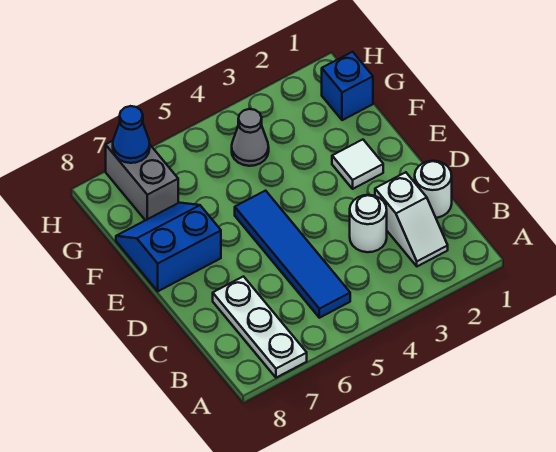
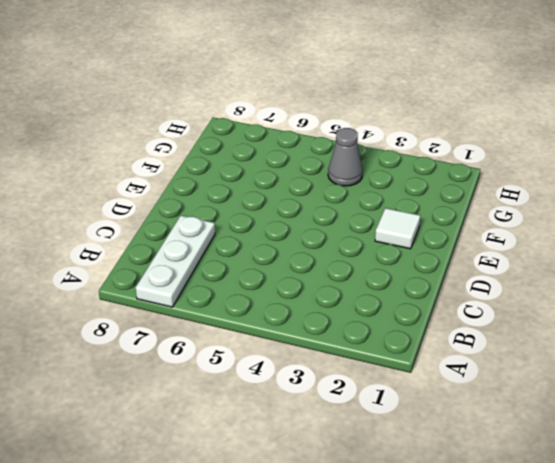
none -> white 1x2 slope [375,172,448,266]
none -> blue 1x4 tile [235,191,350,318]

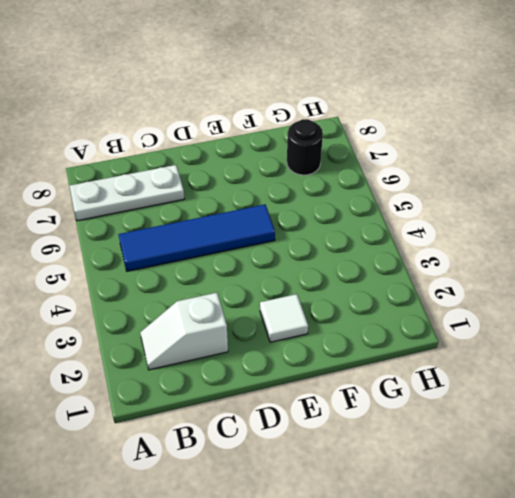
black 1x1 round brick [287,119,323,175] -> grey 1x2 brick [106,141,178,220]
none -> white 1x1 round brick [415,161,452,218]
none -> white 1x1 round brick [350,195,387,252]

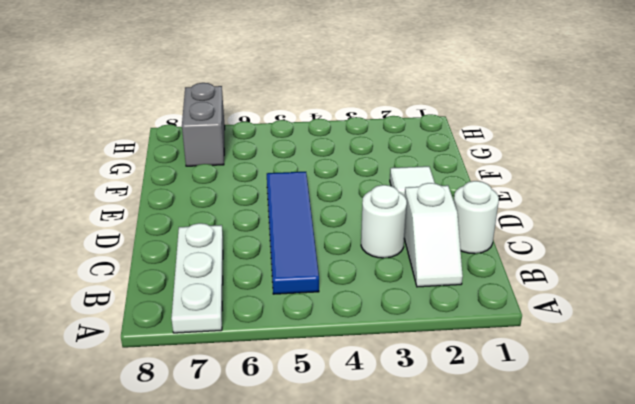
none -> blue 2x2 slope [116,203,221,291]
none -> blue 1x1 brick [322,52,373,120]

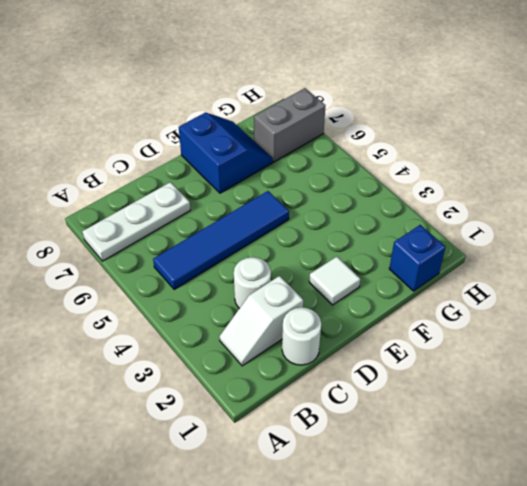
none -> grey 1x1 cone [232,109,269,166]
none -> blue 1x1 cone [113,106,150,163]

